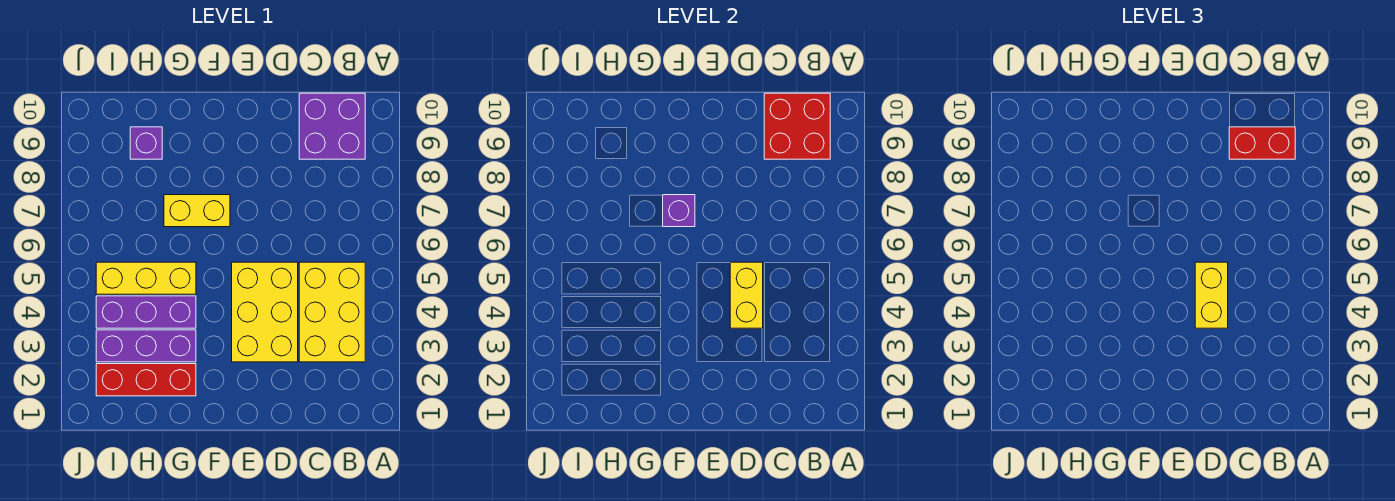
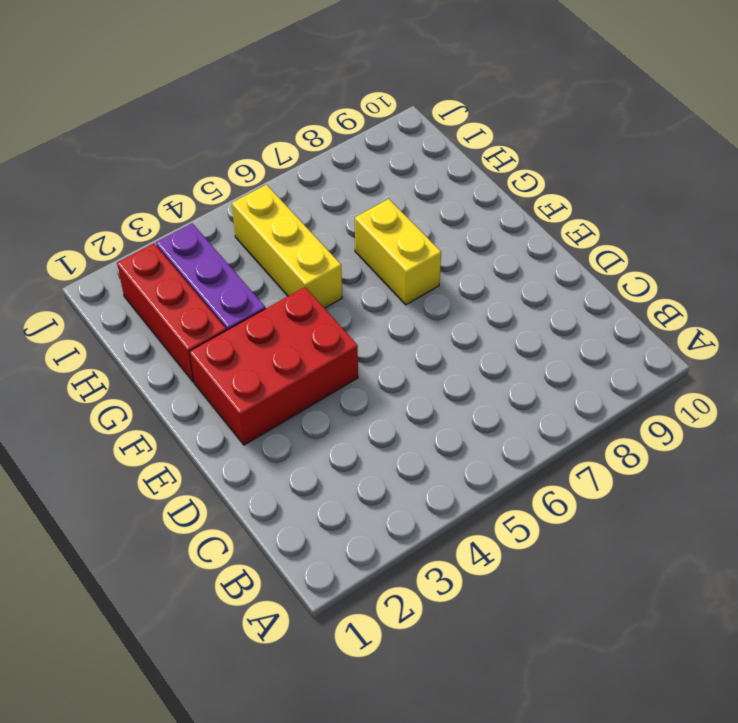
red 2x3 brick [189,287,358,445] -> yellow 2x3 brick [232,262,298,362]
none -> yellow 2x3 brick [299,262,365,362]
none -> purple 2x2 brick [299,93,365,159]
none -> purple 1x3 brick [96,296,196,328]

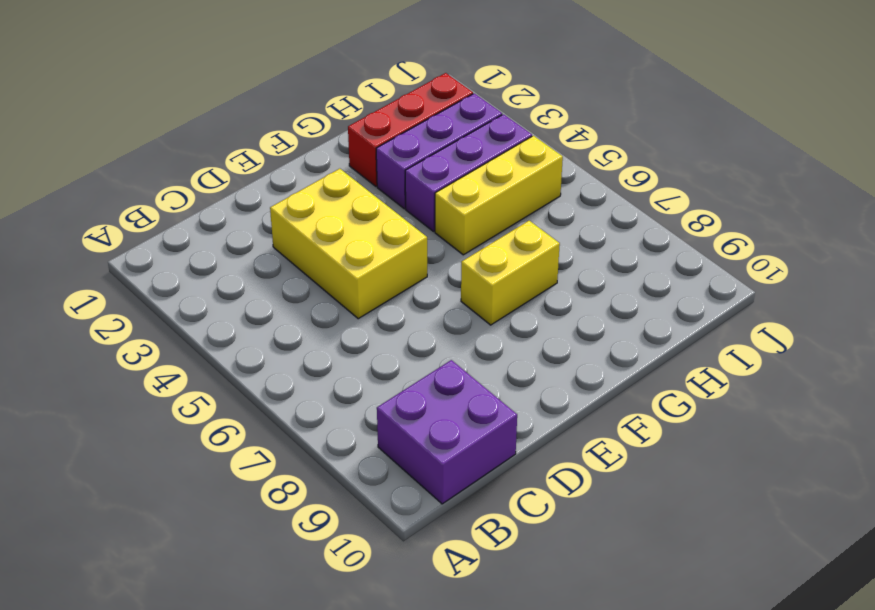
none -> yellow 2x3 brick [299,262,365,362]
none -> purple 1x1 brick [130,127,162,159]
none -> red 2x2 brick [764,93,830,159]

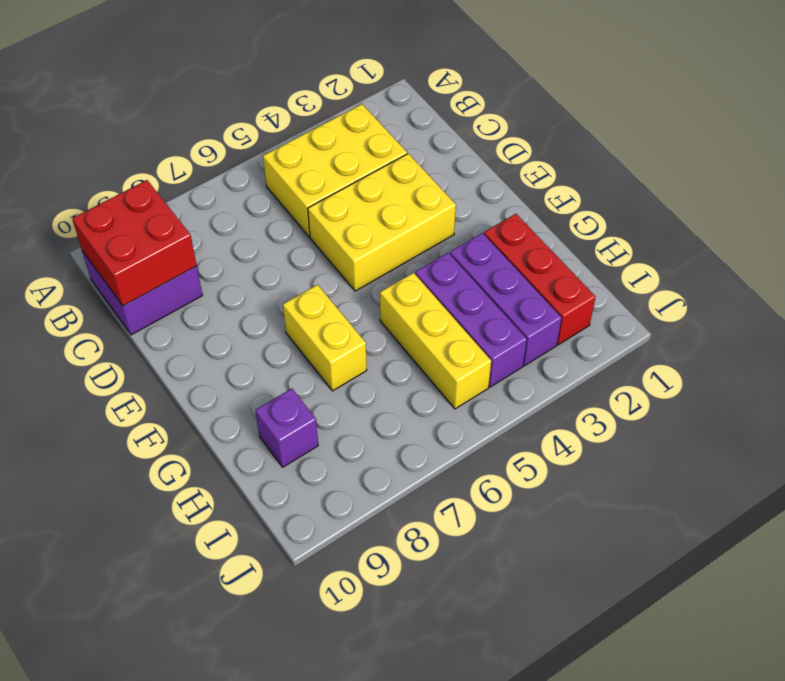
none -> yellow 1x2 brick [730,262,763,328]
none -> purple 1x1 brick [663,195,695,227]
none -> red 1x2 brick [1229,127,1295,159]

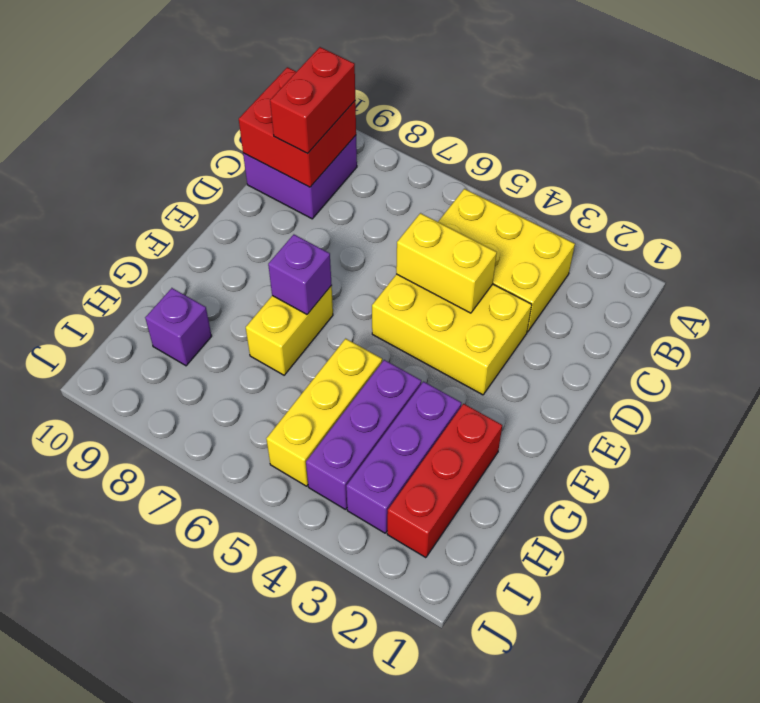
none -> yellow 1x2 brick [1195,262,1228,328]

